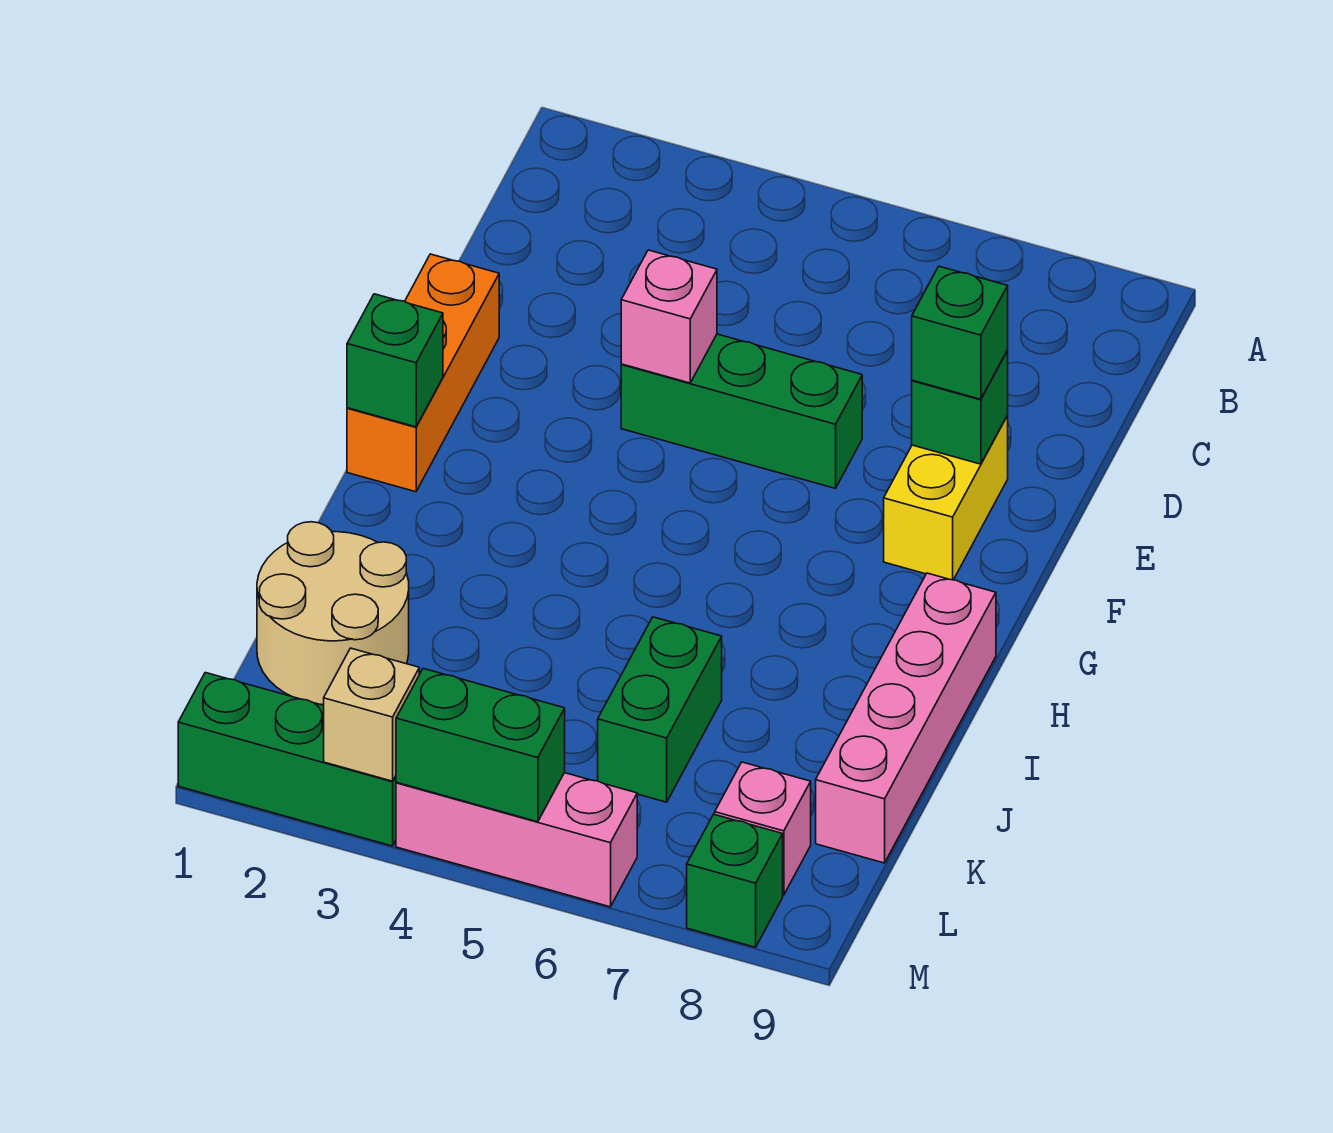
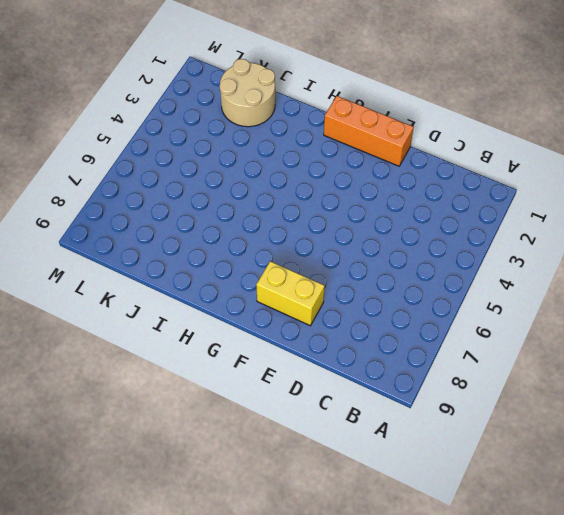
none -> green 1x3 brick [621,334,862,488]
none -> pink 1x4 brick [816,573,996,863]
none -> green 1x2 brick [598,617,722,802]

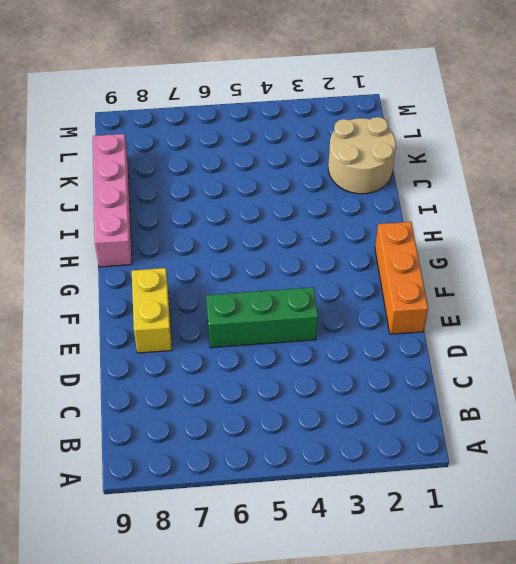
none -> green 1x2 brick [598,617,722,802]
none -> pink 1x1 brick [715,762,811,895]
none -> green 1x3 brick [178,673,396,846]

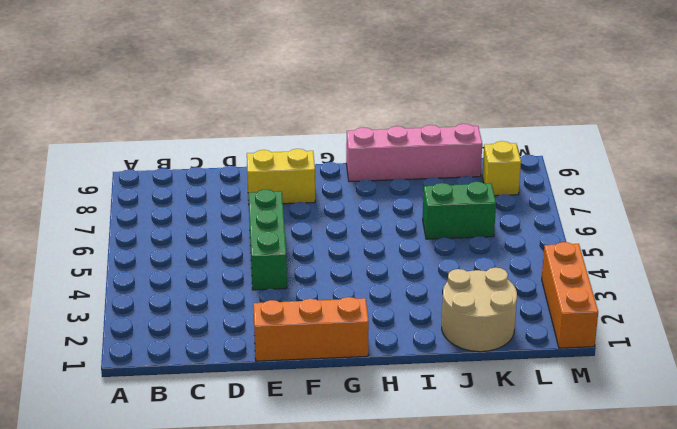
yellow 1x1 brick [482,141,521,196] -> pink 1x1 brick [715,762,811,895]
orange 1x3 brick [542,242,598,348] -> green 1x3 brick [178,673,396,846]
none -> pink 1x3 brick [396,773,637,907]
none -> green 1x1 brick [687,814,783,947]
none -> pink 1x1 brick [621,250,717,383]

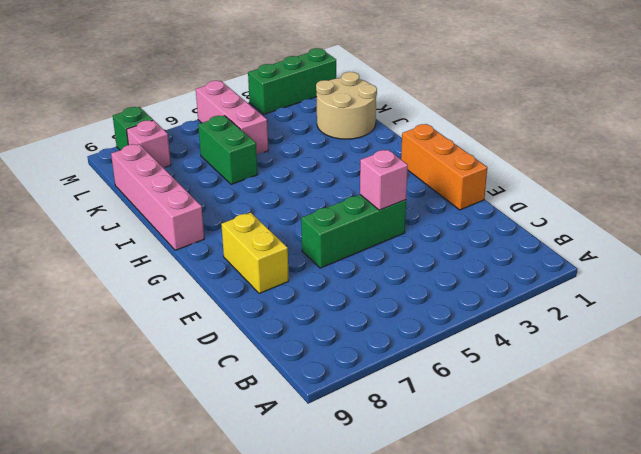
pink 1x3 brick [196,81,268,154] -> pink 1x3 brick turned to [396,773,637,907]
none -> green 1x1 brick [912,351,1008,464]
none -> green 1x1 brick [347,294,443,427]
none -> tan 1x1 brick [324,648,419,781]

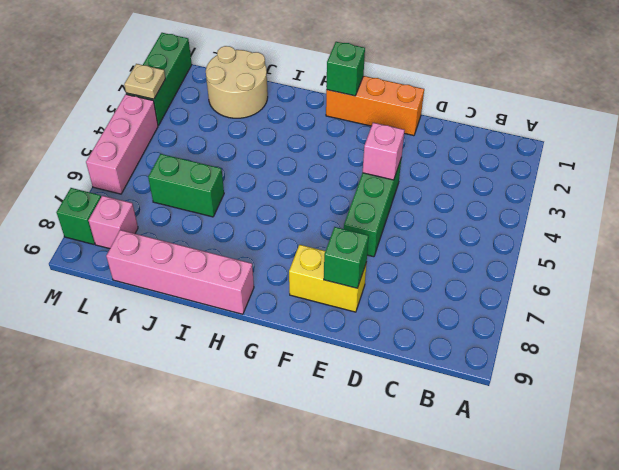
tan 1x1 plate [124,64,165,99] -> tan 1x1 brick [324,648,419,781]
none -> green 1x2 brick [396,669,565,822]
none -> green 1x1 brick [912,266,1008,399]

